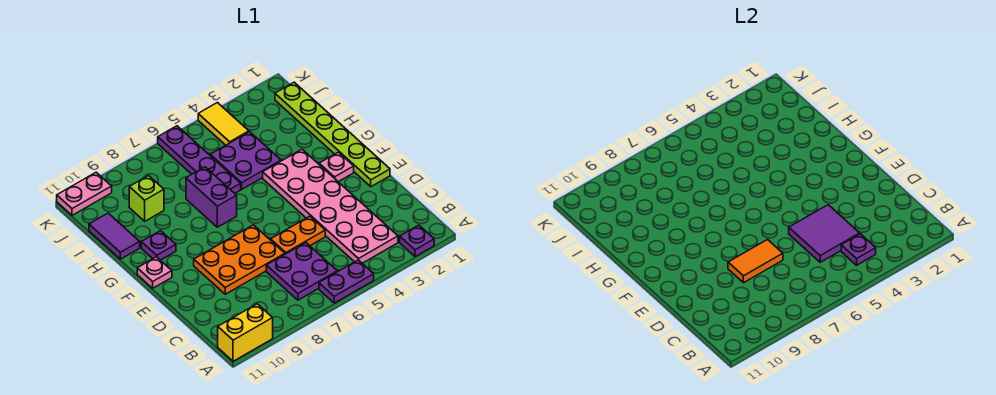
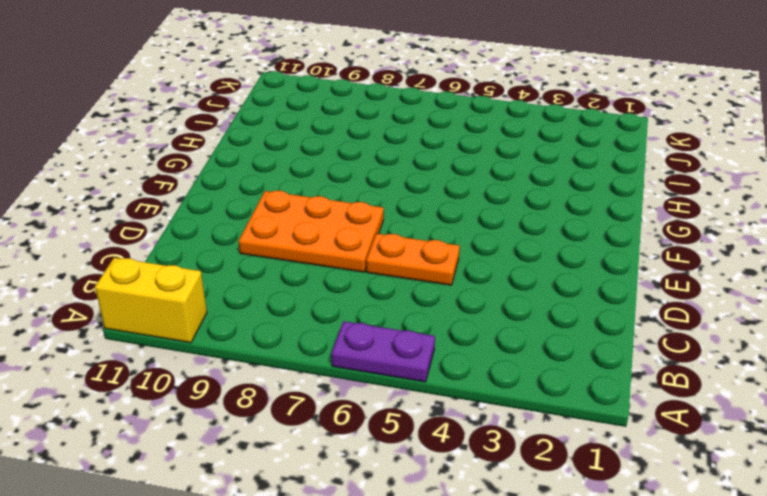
none -> purple 1x1 plate [400,225,434,257]
none -> pink 2x6 plate [263,149,398,263]
none -> purple 2x2 plate [266,243,337,300]

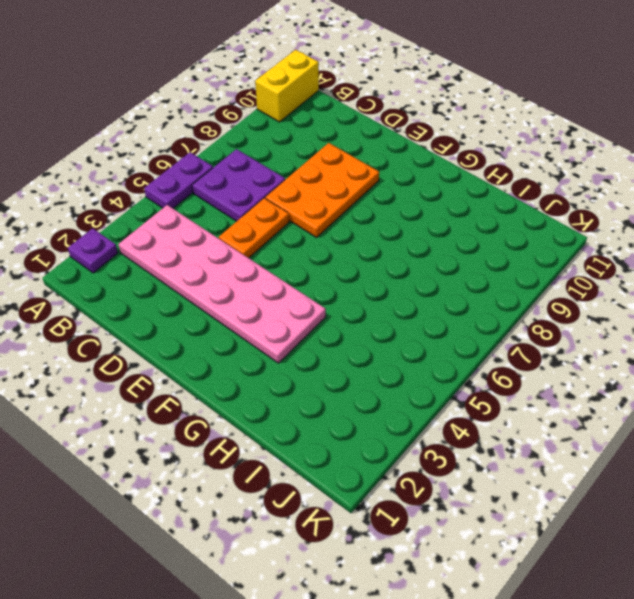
none -> lime 1x6 plate [275,82,390,187]
none -> pink 1x1 plate [319,152,354,182]
none -> pink 1x1 plate [137,257,172,288]

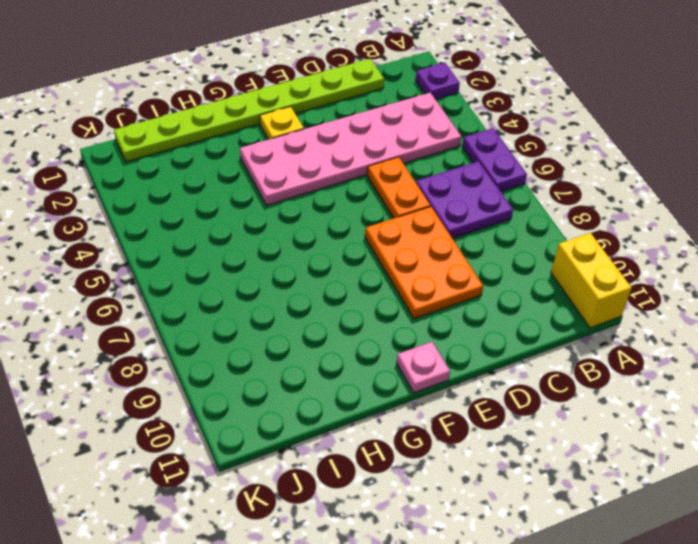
lime 1x8 plate [114,59,384,162] -> lime 1x6 plate [275,82,390,187]
yellow 1x1 plate [260,106,304,139] -> pink 1x1 plate [319,152,354,182]
none -> purple 1x2 brick [186,167,237,227]
none -> purple 1x1 plate [141,231,176,260]
none -> purple 2x2 plate [210,132,281,189]

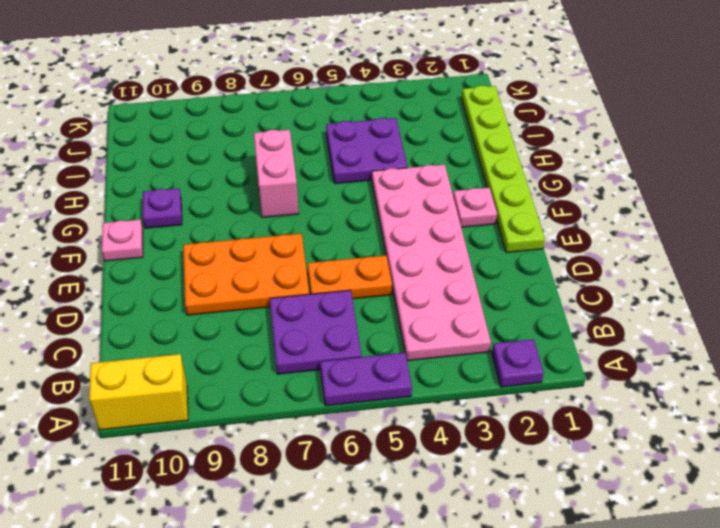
pink 1x2 brick [254,130,298,218] -> purple 1x2 brick [186,167,237,227]
none -> purple 1x4 plate [158,126,241,193]
none -> purple 1x2 tile [89,213,140,259]
none -> lime 1x1 brick [129,176,164,221]

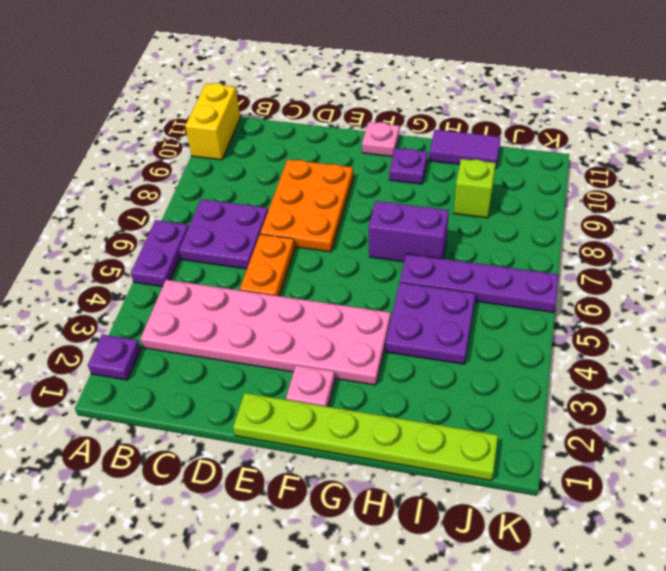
none -> yellow 1x2 tile [198,103,249,145]
none -> pink 1x2 plate [57,172,112,215]
none -> purple 1x1 plate [841,234,876,265]

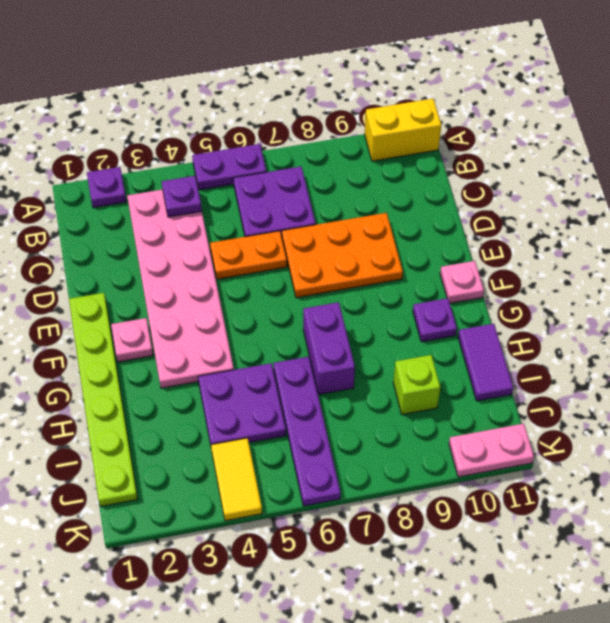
none -> purple 2x2 tile [789,205,860,262]
none -> orange 1x2 tile [728,240,783,283]

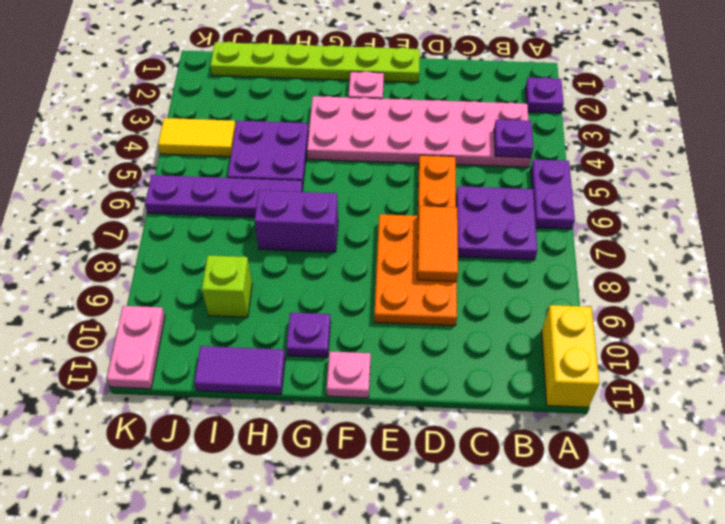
none -> purple 2x2 tile [789,205,860,262]

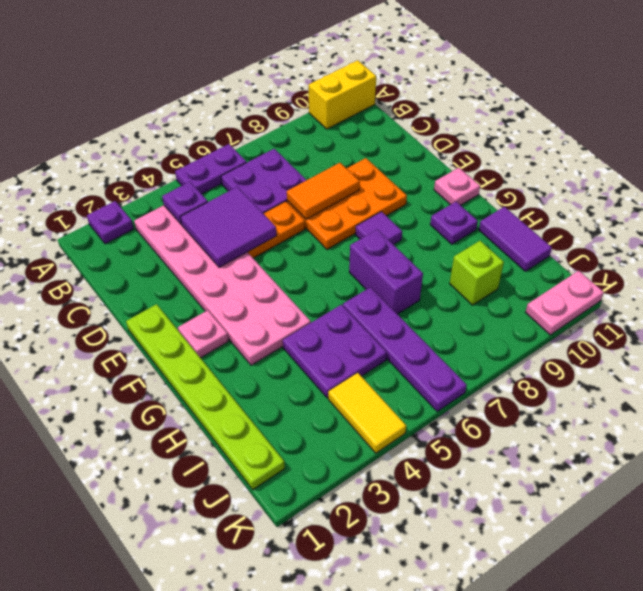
purple 1x1 tile [355,212,402,245] -> none

